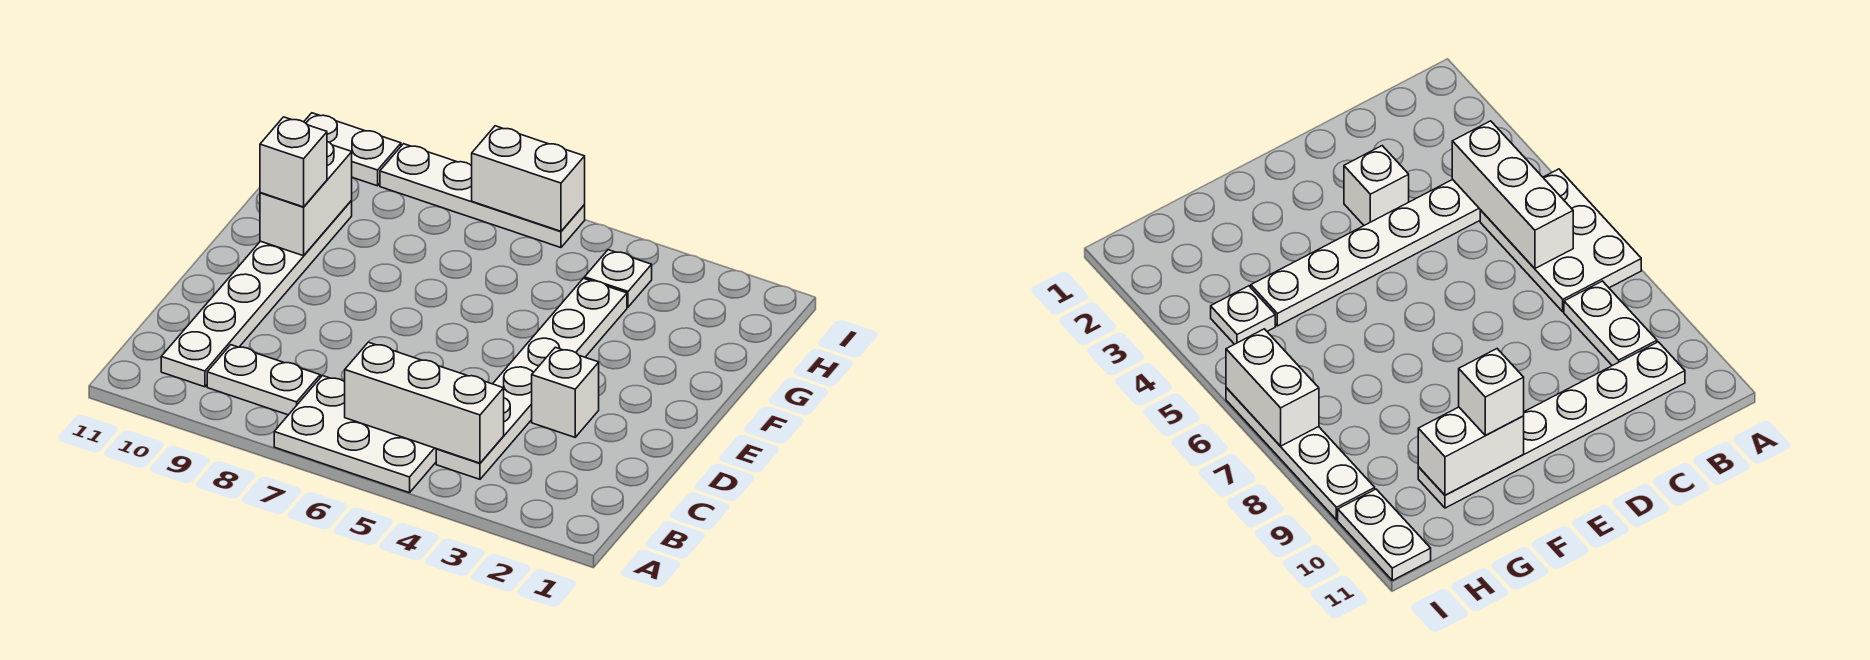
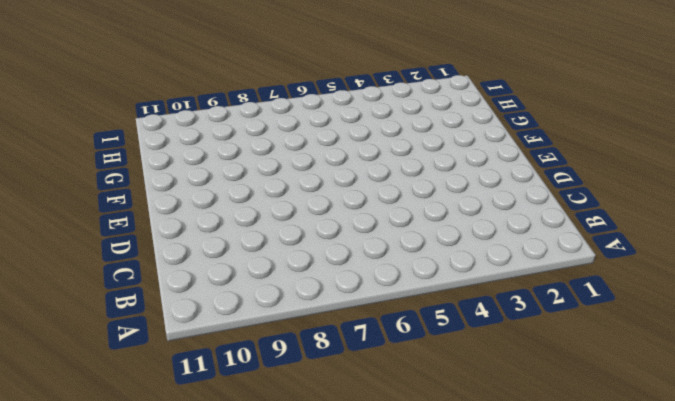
none -> white 2x3 plate [274,376,436,493]
none -> white 1x6 plate [436,278,627,479]
none -> white 1x2 plate [207,345,320,415]

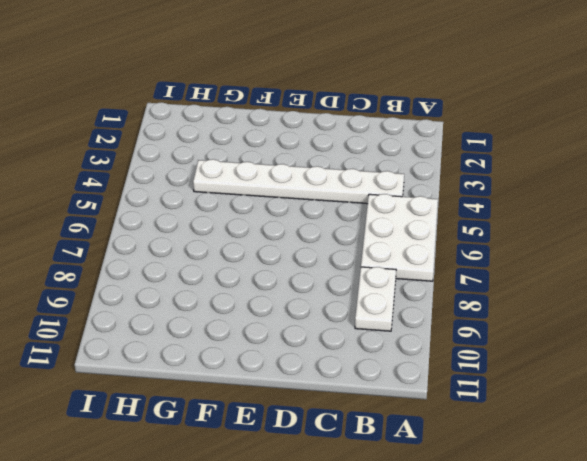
none -> white 1x6 plate [161,201,352,387]
none -> white 1x1 brick [532,347,599,437]
none -> white 1x1 plate [584,250,652,307]

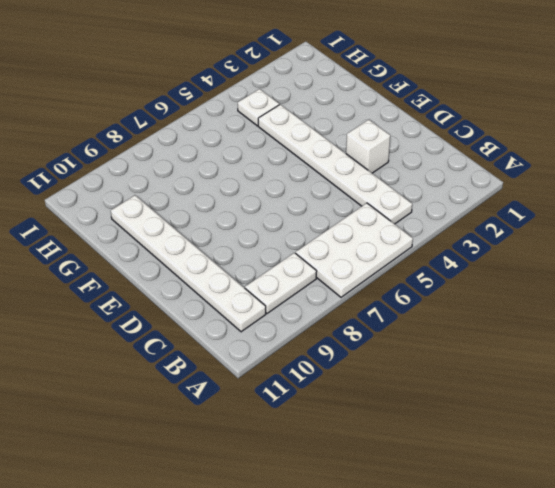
none -> white 1x4 plate [380,144,585,248]
none -> white 1x2 plate [304,113,401,186]
none -> white 1x3 brick [345,342,504,463]

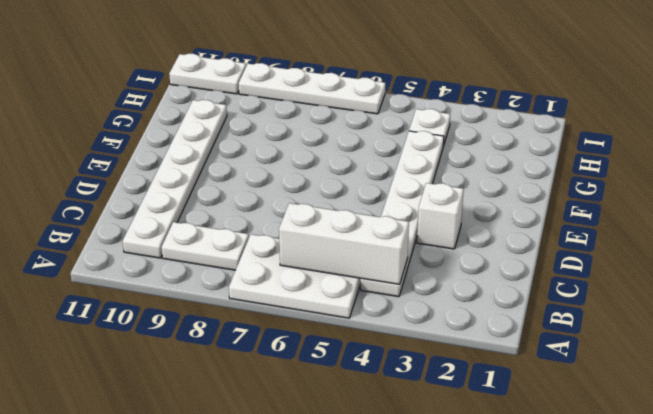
none -> white 1x2 brick [260,142,352,256]
none -> white 1x2 brick [472,126,585,231]
none -> white 1x1 brick [260,117,327,207]

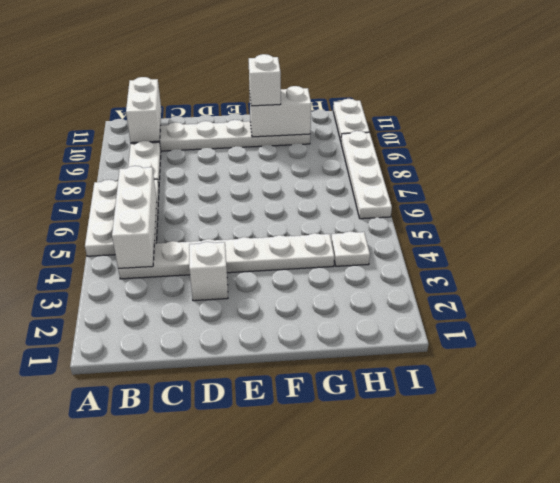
white 1x2 brick [126,77,161,143] -> white 1x2 brick moved to [472,126,585,231]

